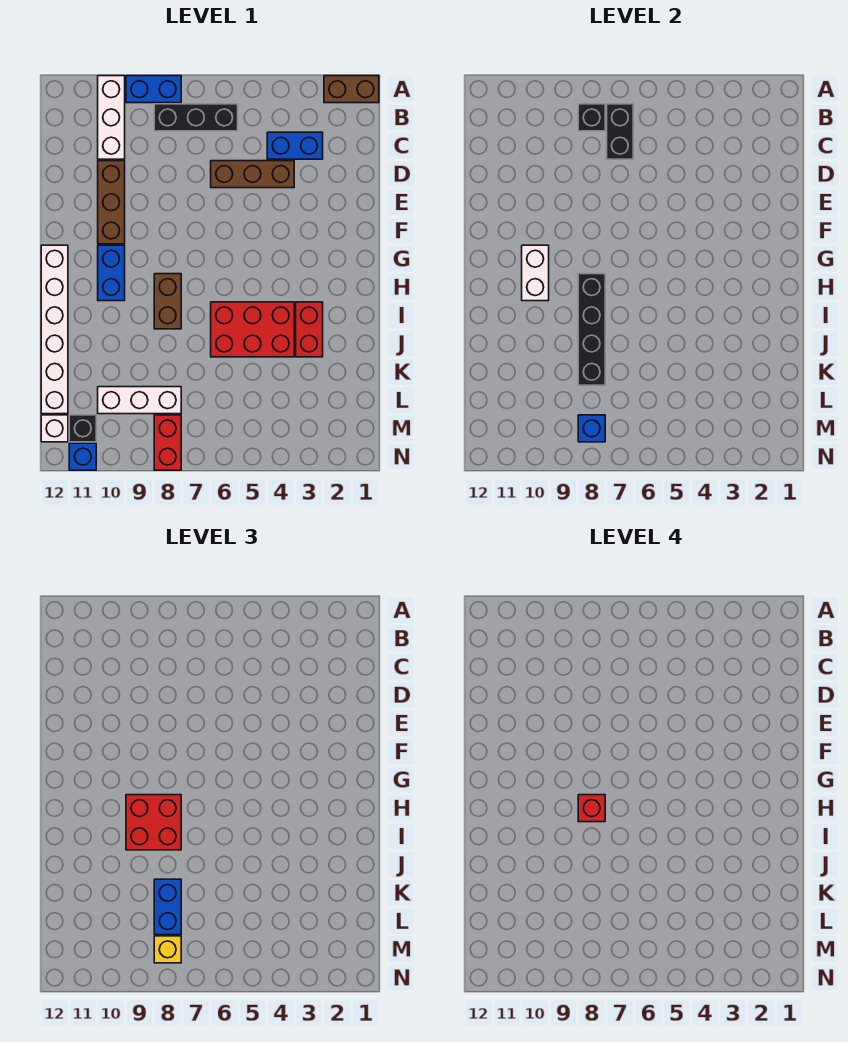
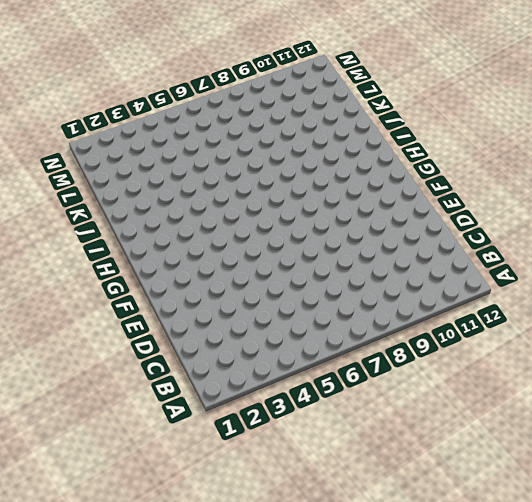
none -> brown 1x2 brick [324,76,379,103]
none -> blue 1x2 brick [126,76,181,103]
none -> white 1x3 brick [98,76,125,159]

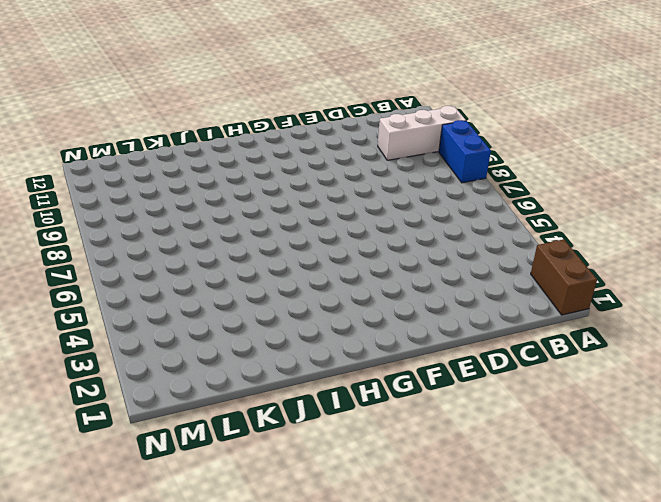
none -> black 1x3 brick [154,104,238,131]
none -> blue 1x2 brick [267,132,323,159]
none -> brown 1x3 brick [211,161,294,188]

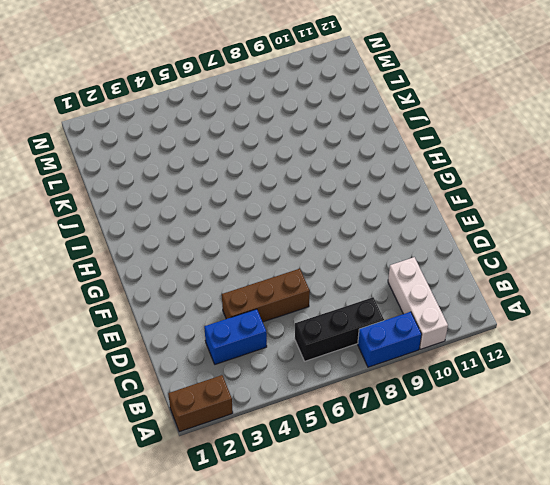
none -> brown 1x3 brick [98,161,125,244]
none -> blue 1x2 brick [98,245,125,301]
none -> white 1x6 brick [41,245,68,414]

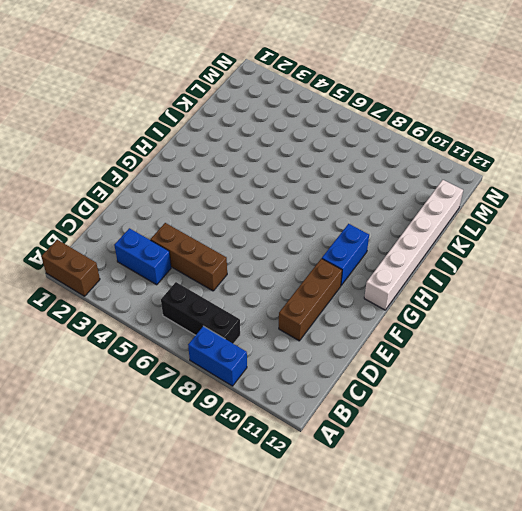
none -> white 1x3 brick [98,76,125,159]
none -> brown 1x2 brick [154,274,181,329]
none -> red 1x2 brick [296,302,323,357]

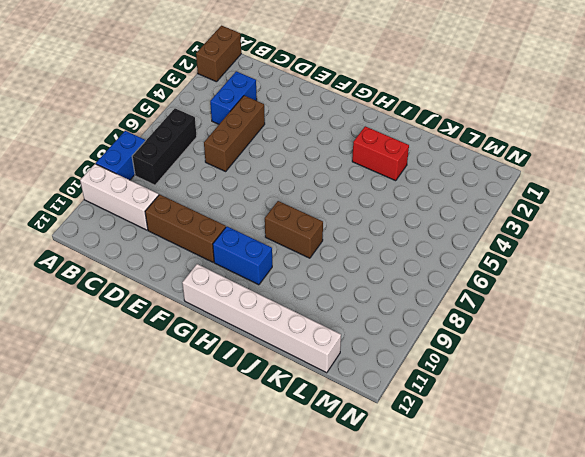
none -> red 2x3 brick [211,302,294,357]
none -> white 1x3 brick [98,387,181,414]
none -> red 1x2 brick [154,415,181,470]

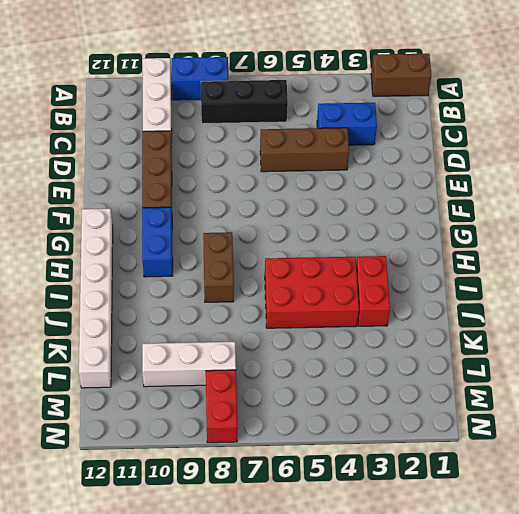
none -> black 1x1 brick [69,415,96,442]
none -> white 1x1 brick [41,415,68,442]
none -> blue 1x1 brick [69,443,96,470]

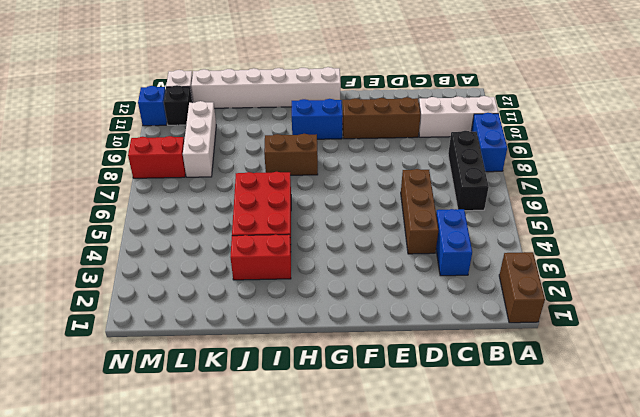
none -> black 1x2 brick [607,104,633,159]
none -> black 1x1 brick [578,104,605,131]
none -> white 1x2 brick [522,245,549,301]

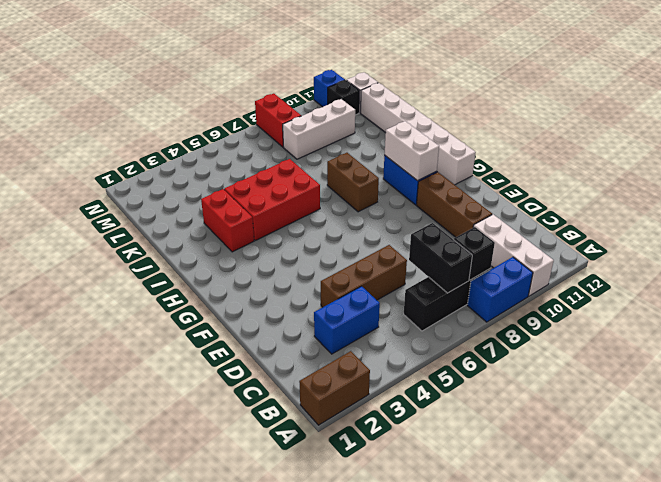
none -> black 1x4 brick [578,274,605,385]
none -> blue 1x1 brick [578,415,605,442]
none -> red 2x2 brick [126,795,181,850]

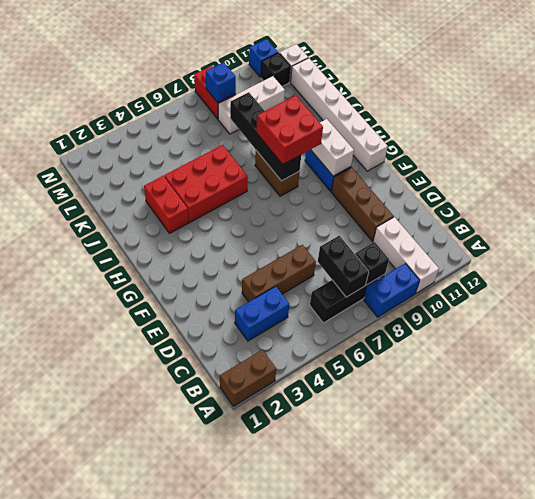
none -> blue 1x2 brick [154,879,181,935]
none -> yellow 1x1 brick [154,936,181,963]
none -> red 1x1 brick [578,795,605,822]

